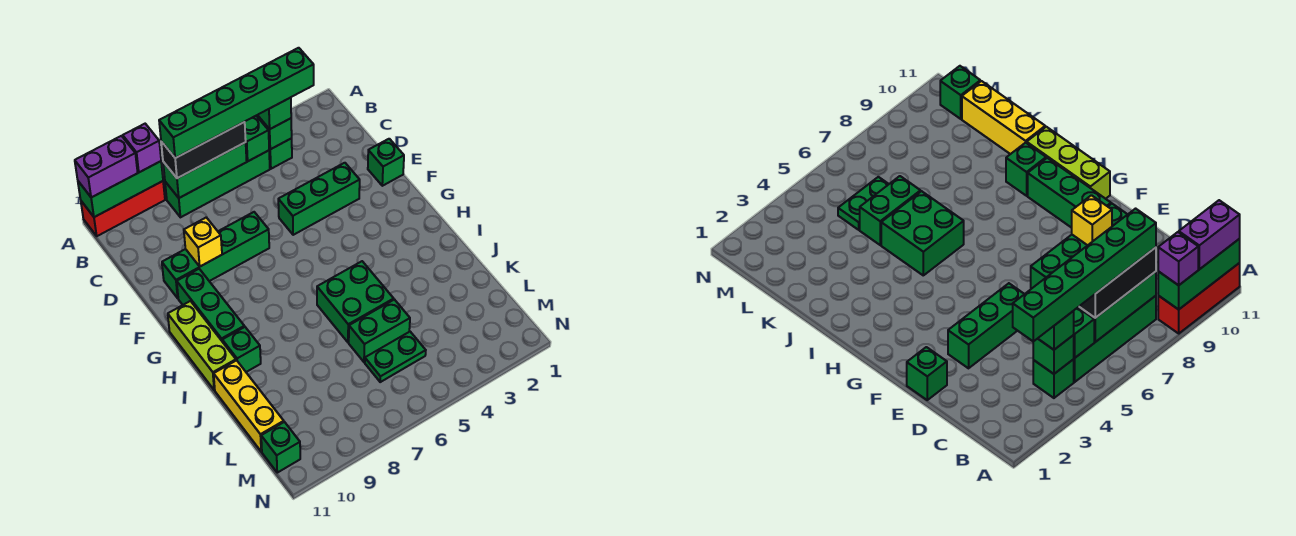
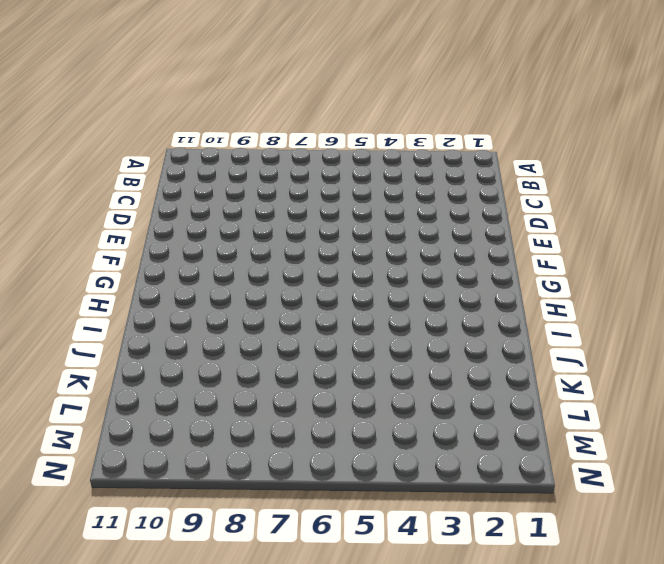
none -> red 1x3 brick [81,181,165,236]
none -> green 1x1 brick [269,138,292,169]
none -> green 1x4 brick [165,150,270,217]

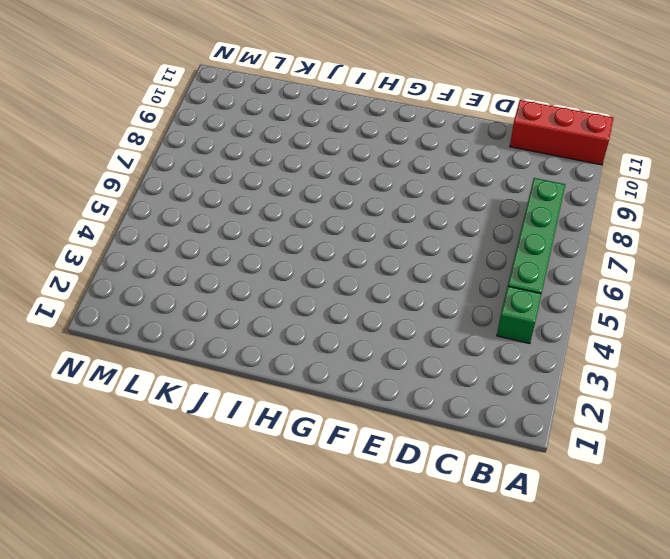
red 1x3 brick [510,100,613,165] -> red 1x3 brick turned to [81,181,165,236]
none -> green 1x1 brick [368,139,404,186]
none -> green 1x3 brick [278,163,360,235]
none -> green 1x4 brick [162,212,269,298]

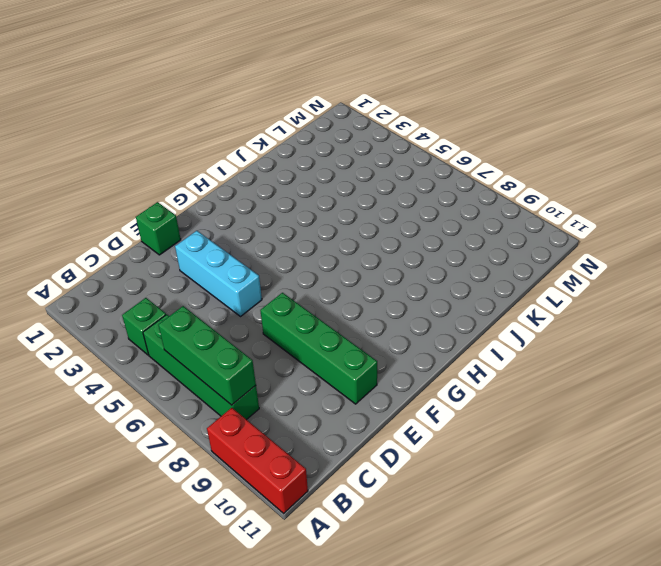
cyan 1x3 brick [175,231,262,316] -> green 1x3 brick [278,163,360,235]
none -> green 1x3 brick [177,269,244,341]
none -> lime 1x3 brick [168,301,236,390]
none -> green 2x2 brick [317,261,394,342]

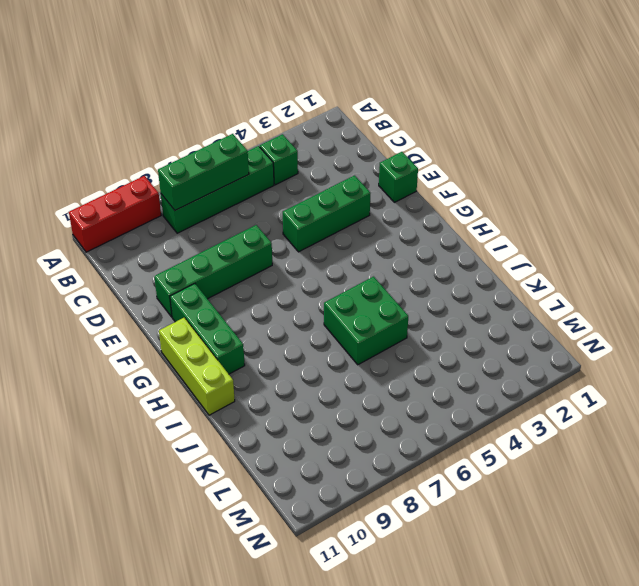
none -> green 1x1 brick [222,327,261,372]
none -> yellow 1x3 brick [214,360,284,452]
none -> green 1x2 brick [349,300,410,362]

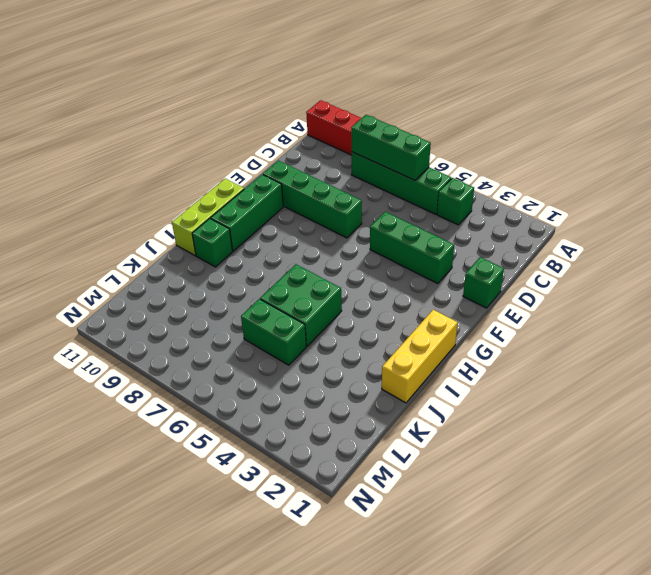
yellow 1x3 brick [382,310,458,403] -> yellow 1x3 brick moved to [214,360,284,452]
none -> green 1x2 plate [365,332,426,382]
none -> green 1x1 brick [261,422,300,473]
none -> green 1x3 brick [78,161,163,217]

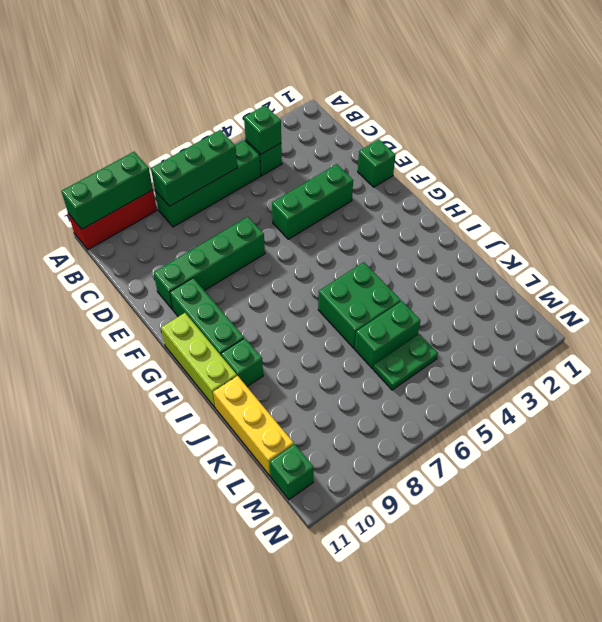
none -> green 1x1 brick [245,116,269,161]
none -> yellow 1x1 brick [184,217,222,266]
none -> purple 1x1 brick [123,124,161,172]

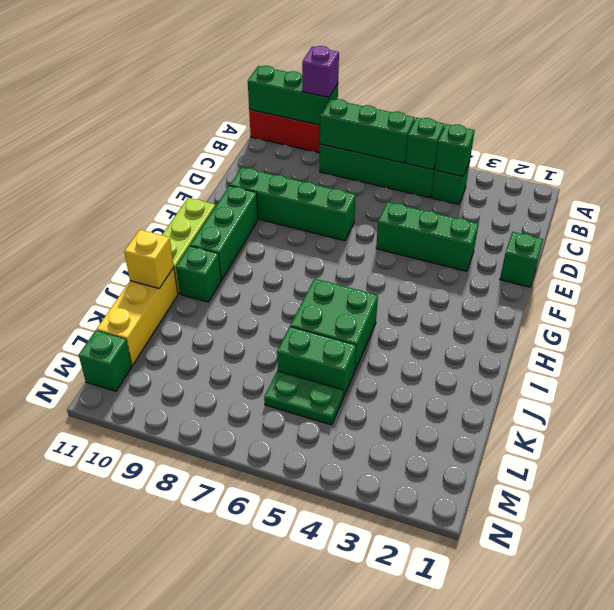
yellow 1x1 brick [124,230,174,288] -> yellow 1x1 brick moved to [184,217,222,266]
none -> purple 1x2 brick [75,136,138,198]
none -> green 1x1 brick [258,98,291,129]
none -> black 1x3 brick [161,122,246,178]

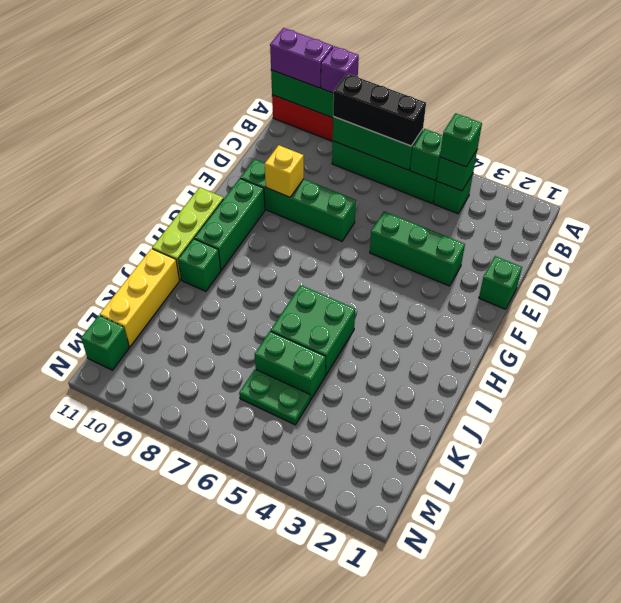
none -> green 1x6 brick [159,48,314,158]

